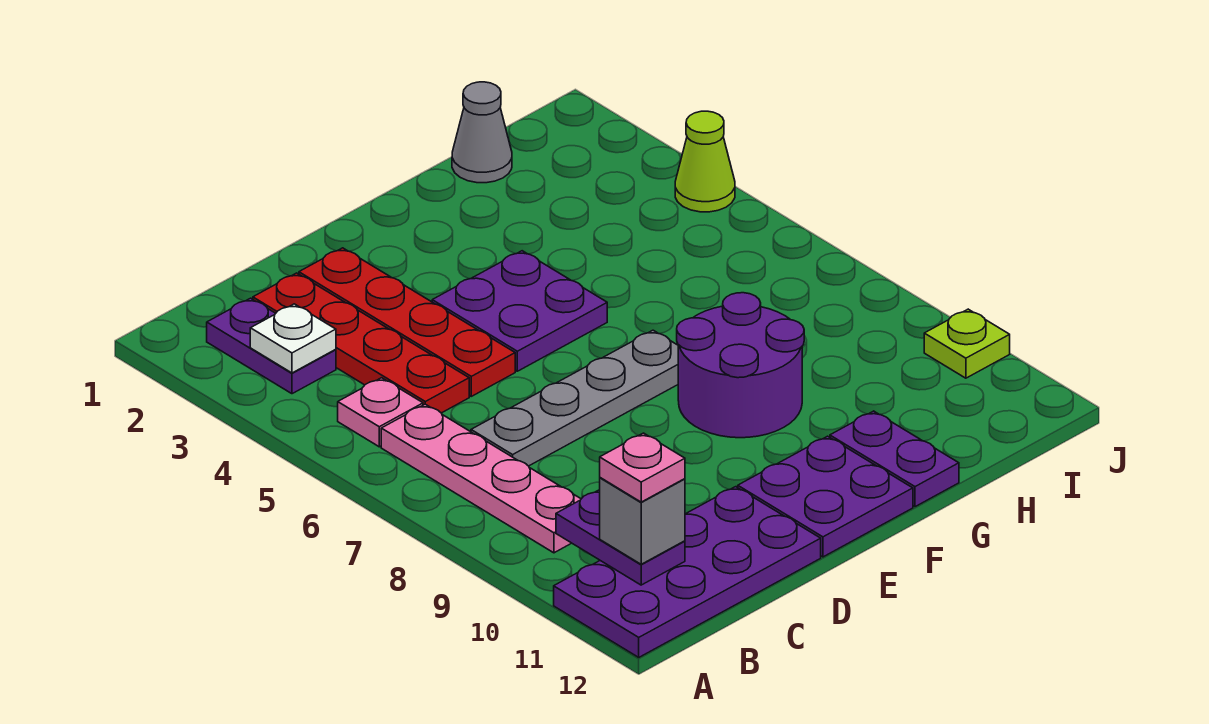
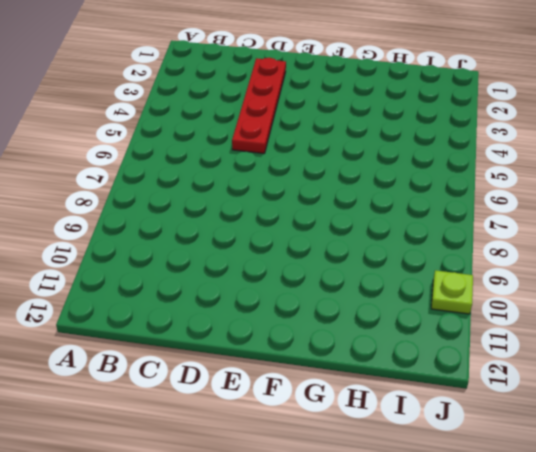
none -> purple 2x4 plate [554,487,821,657]
none -> purple 1x2 plate [207,298,336,394]
none -> pink 1x1 plate [338,378,423,447]

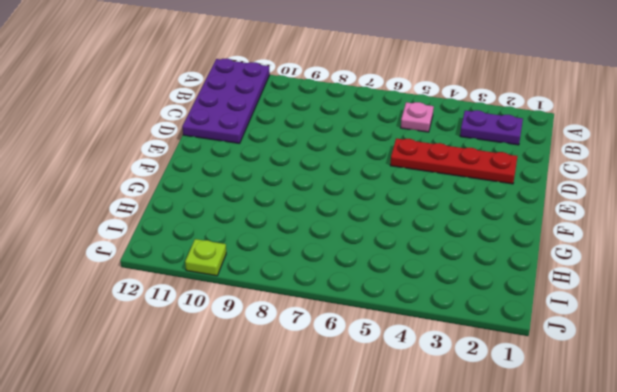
none -> pink 1x4 plate [381,404,581,553]
none -> red 1x4 plate [253,273,469,413]
none -> grey 1x4 plate [471,330,678,466]

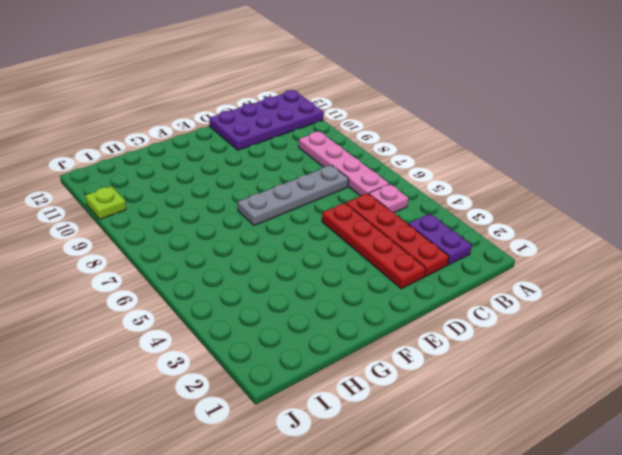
none -> purple 2x2 plate [432,251,607,371]
none -> purple 2x2 plate [738,436,913,557]
none -> purple 2x2 round brick [677,293,804,438]

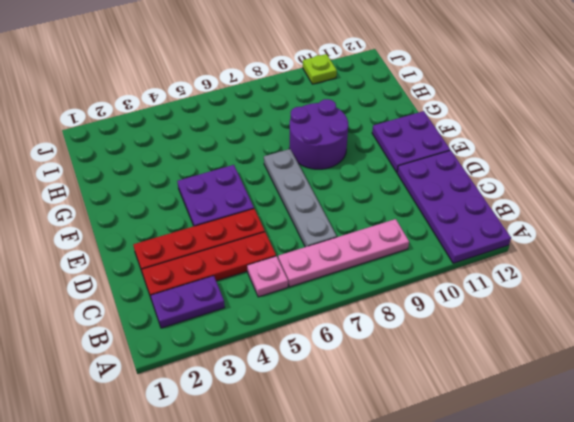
none -> purple 1x2 plate [830,411,959,507]
none -> grey 1x1 cone [452,82,512,183]
none -> lime 1x1 cone [675,111,735,212]

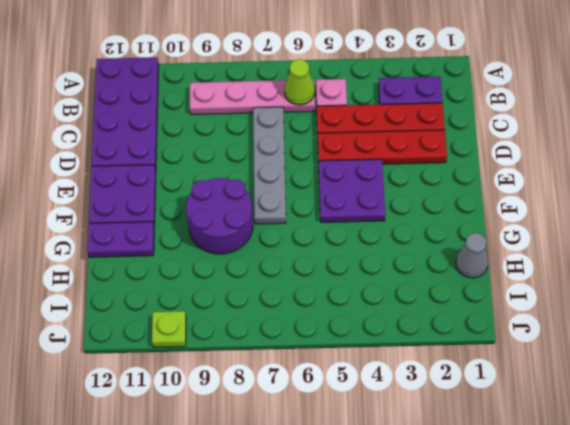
lime 1x1 cone [285,59,315,105] -> lime 1x1 cone moved to [675,111,735,212]
none -> white 1x1 plate [250,304,336,373]
none -> purple 1x2 plate [556,490,685,585]
none -> grey 1x1 brick [600,478,685,564]

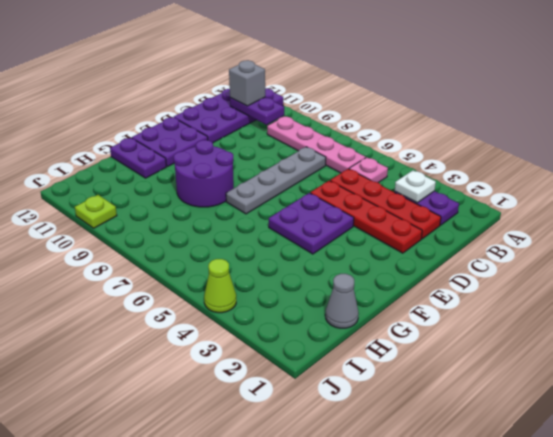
none -> pink 1x1 plate [600,433,685,502]

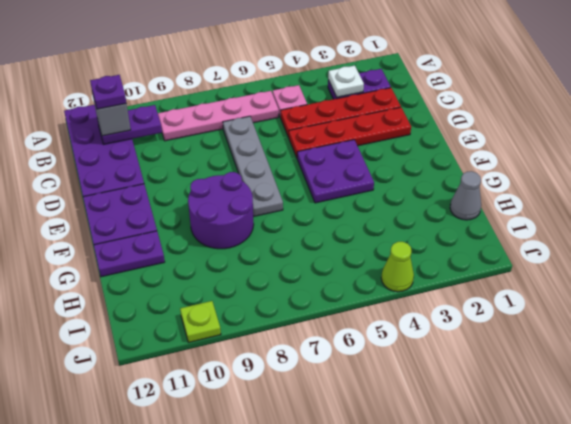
purple 1x1 plate [90,75,126,109] -> pink 1x1 plate [600,433,685,502]

